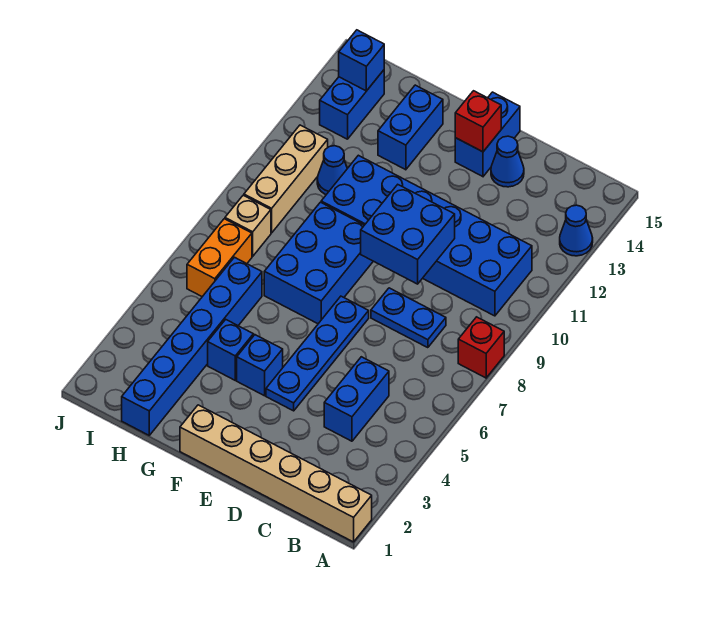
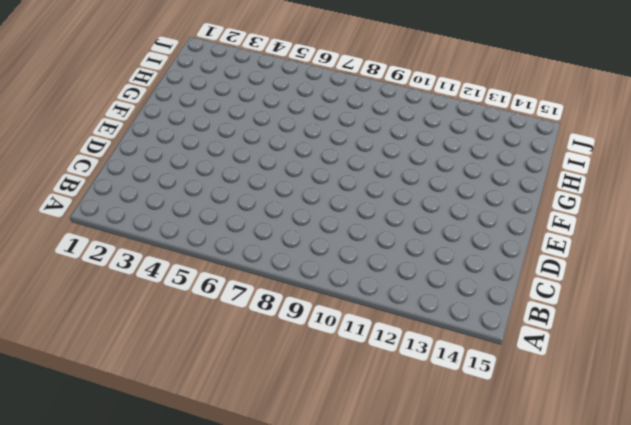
none -> tan 1x6 brick [180,405,372,542]
none -> red 1x1 brick [458,317,504,378]
none -> blue 1x1 cone [560,205,593,256]

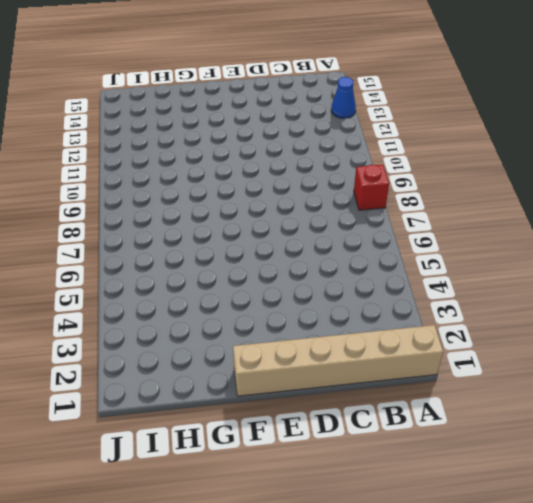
none -> blue 2x6 brick [321,155,532,316]
none -> blue 1x2 brick [324,357,389,441]
none -> blue 1x2 plate [371,288,446,348]

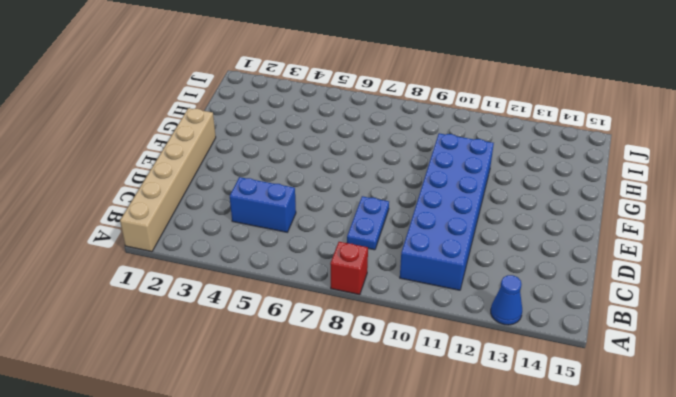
none -> blue 1x1 cone [491,136,524,187]
none -> blue 1x4 plate [266,296,369,411]
none -> blue 1x2 brick [455,92,520,177]

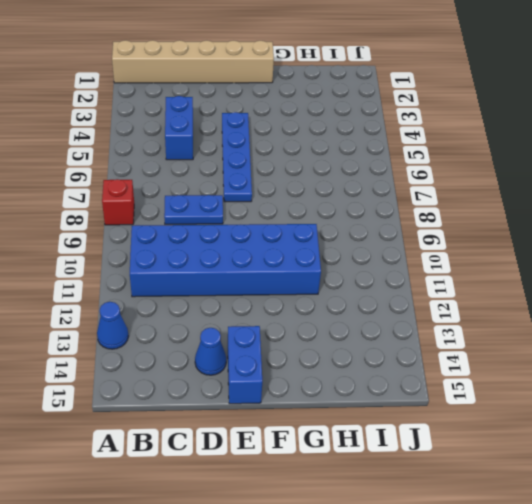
none -> blue 1x1 brick [237,335,283,396]
none -> blue 2x3 brick [264,202,373,324]
none -> blue 1x1 brick [208,320,253,380]

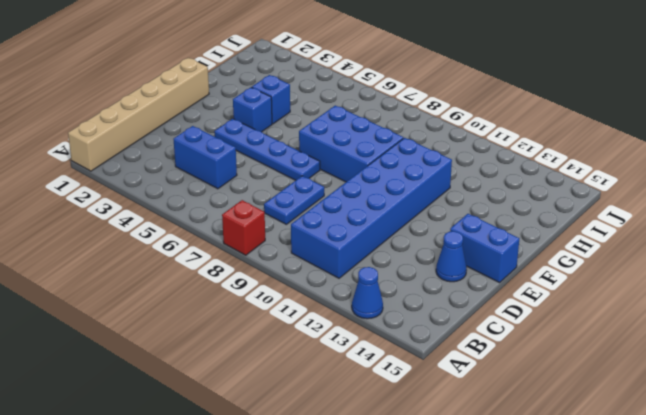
none -> blue 1x2 brick [378,85,443,170]
none -> blue 1x6 brick [122,257,262,435]
none -> blue 1x1 cone [317,146,347,195]

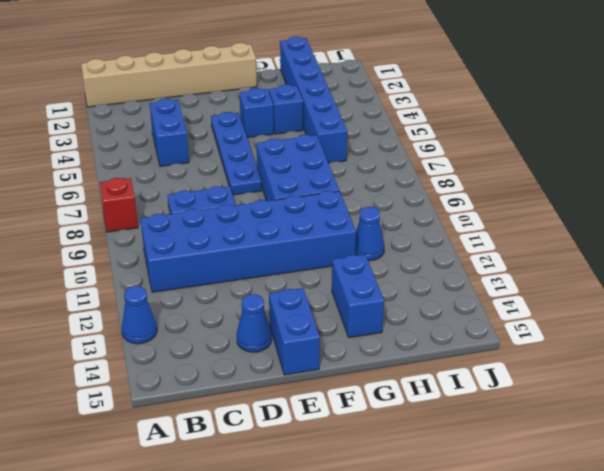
none -> orange 1x2 brick [187,219,252,297]
none -> tan 1x1 brick [225,195,271,256]
none -> tan 1x3 brick [244,125,328,233]

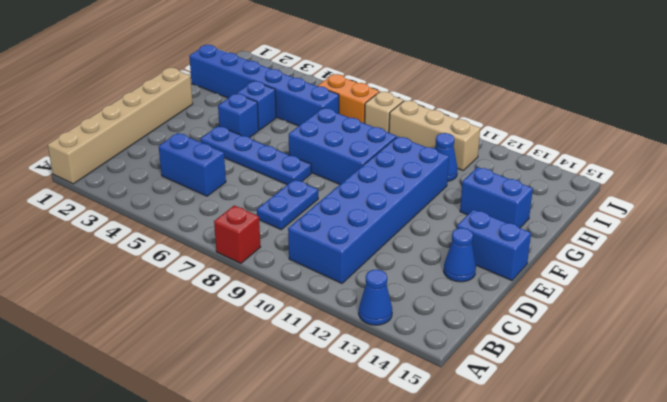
none -> blue 1x2 brick [320,70,384,139]
none -> blue 2x2 brick [361,185,455,284]
none -> red 1x1 brick [455,91,501,152]

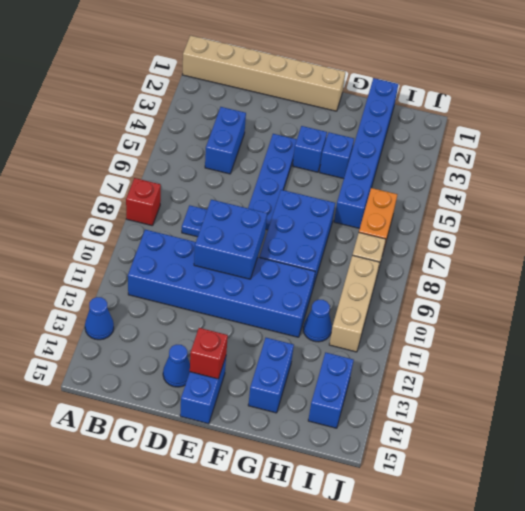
none -> blue 1x1 brick [339,30,384,91]

